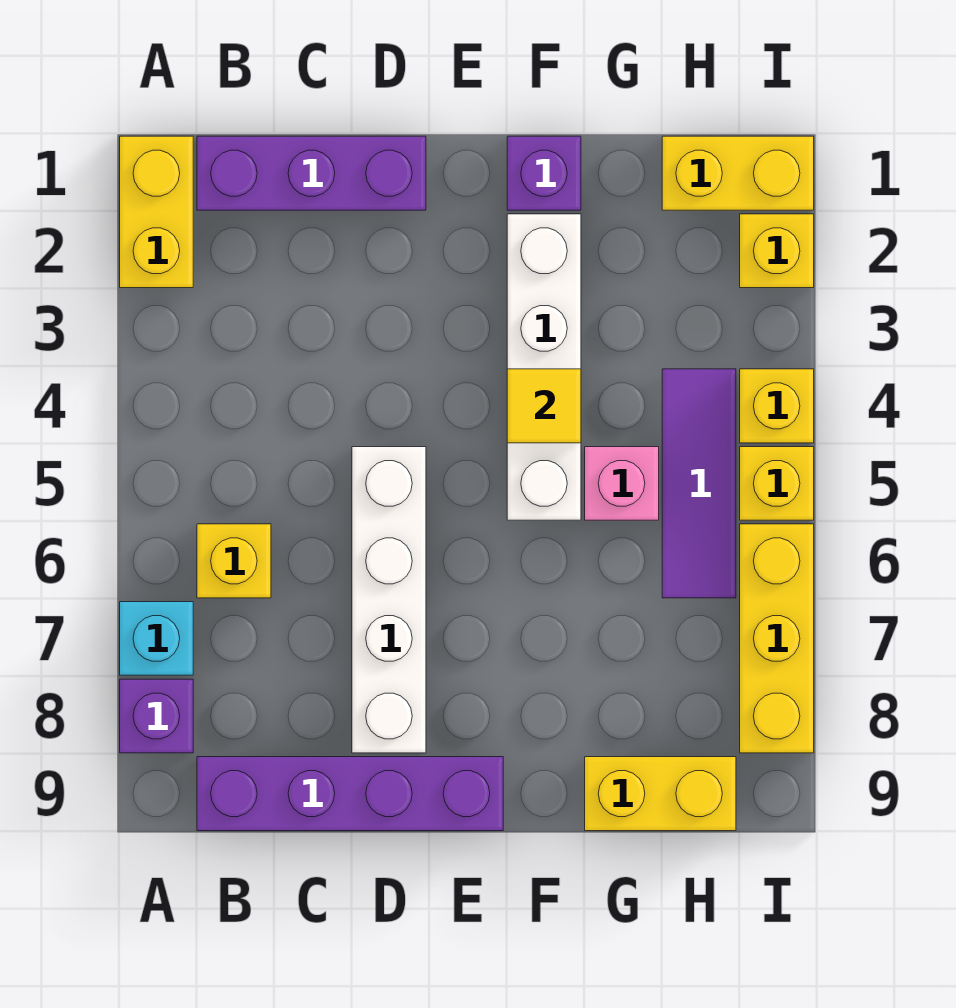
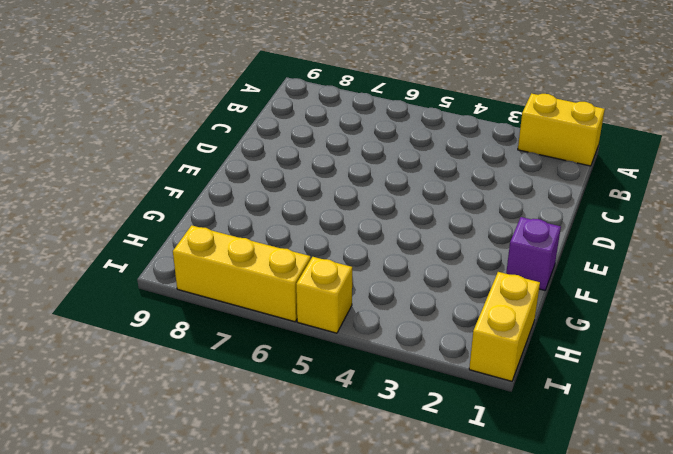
none -> cyan 1x1 brick [120,602,193,675]
none -> purple 1x1 brick [120,679,193,753]
none -> purple 1x3 brick [197,136,426,210]

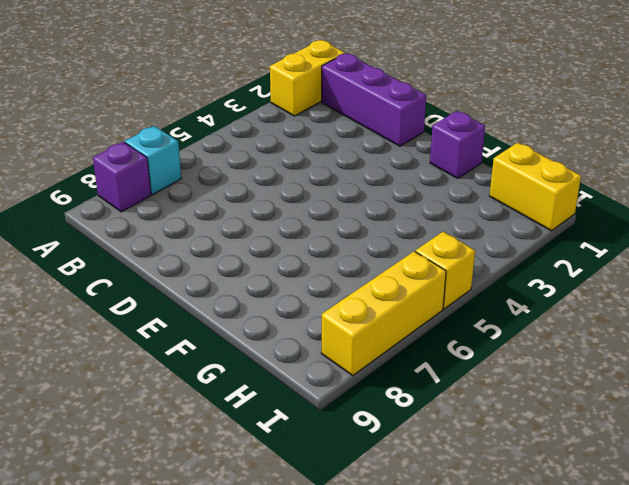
none -> yellow 1x1 brick [197,524,271,598]
none -> purple 1x4 brick [197,757,503,831]
none -> white 1x4 brick [352,447,426,753]

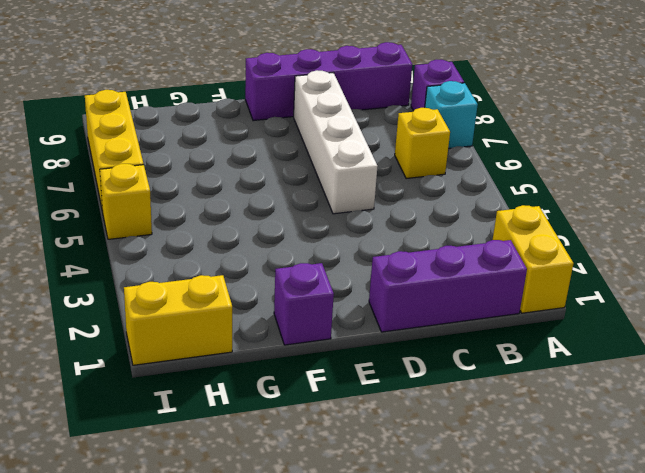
none -> white 1x4 brick [507,214,581,520]
none -> pink 1x1 brick [585,447,659,520]
none -> yellow 1x2 brick [585,757,736,831]

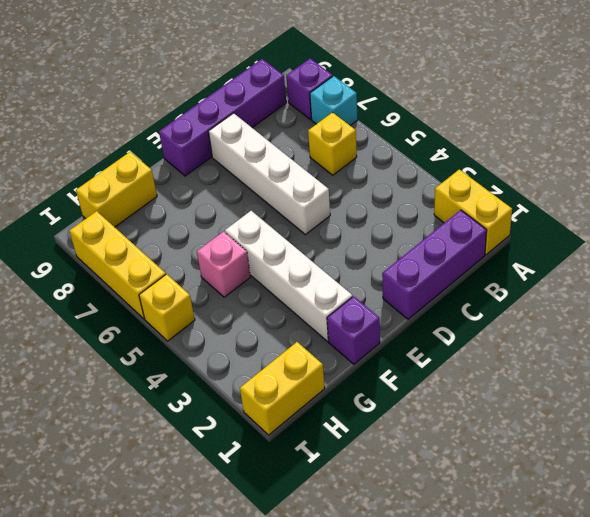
none -> purple 1x3 tile [662,369,736,598]
none -> yellow 1x1 brick [740,214,814,288]
none -> yellow 1x1 brick [740,369,814,443]

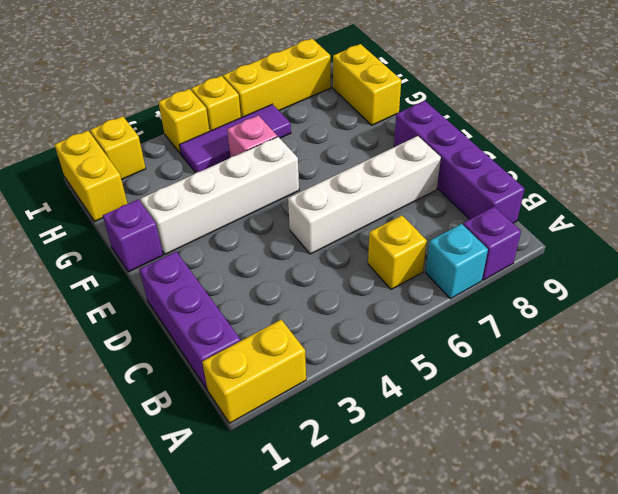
none -> yellow 1x1 tile [507,369,581,443]

